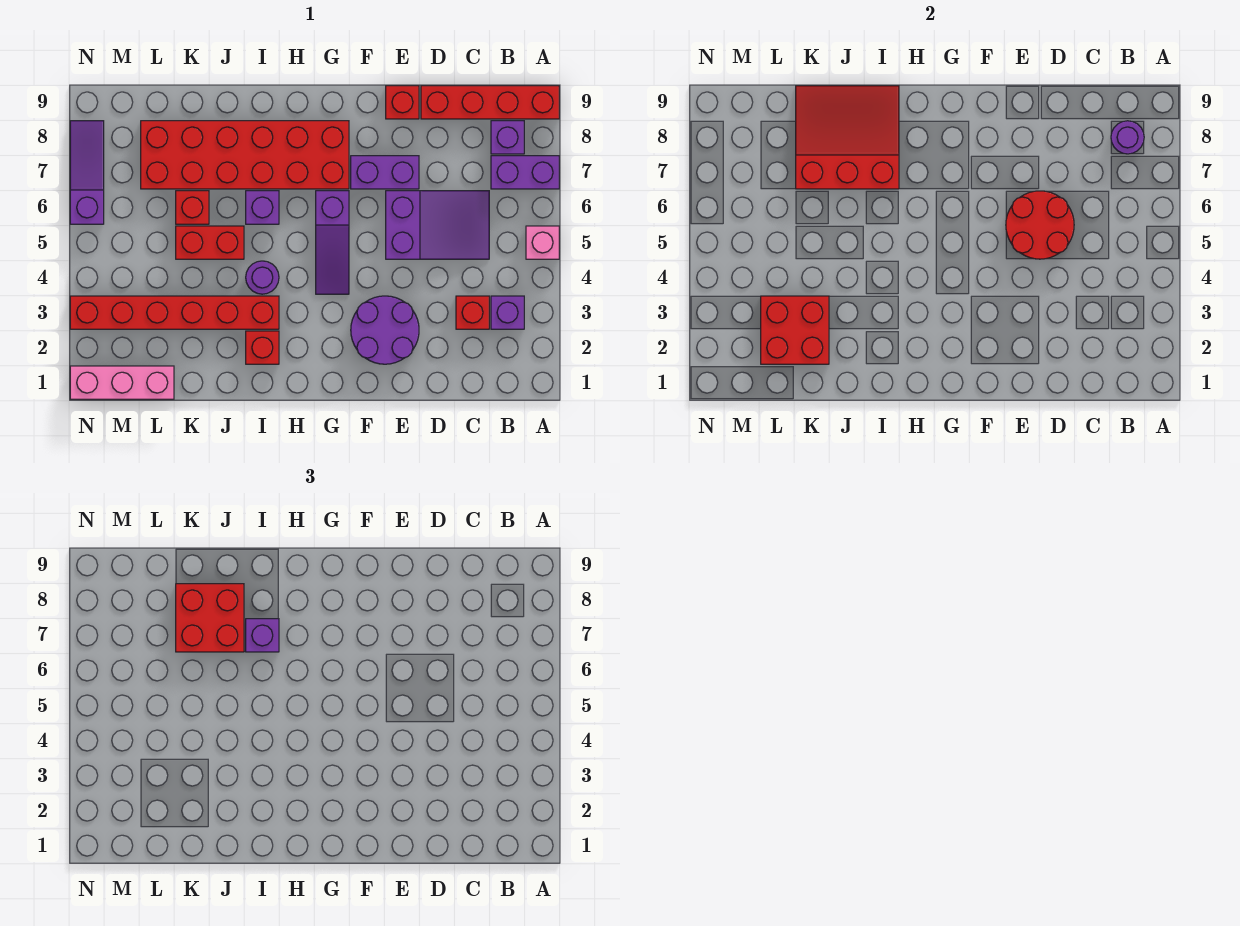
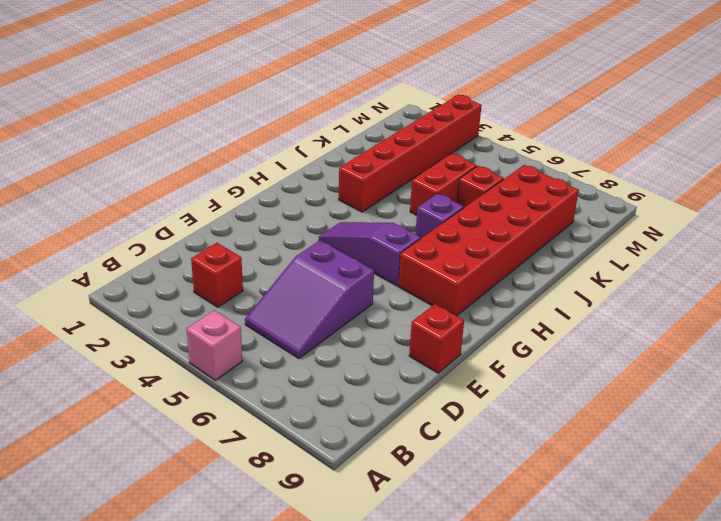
none -> purple 1x2 brick [491,156,559,189]
none -> red 1x4 brick [421,86,559,119]
none -> purple 1x1 brick [491,296,524,329]

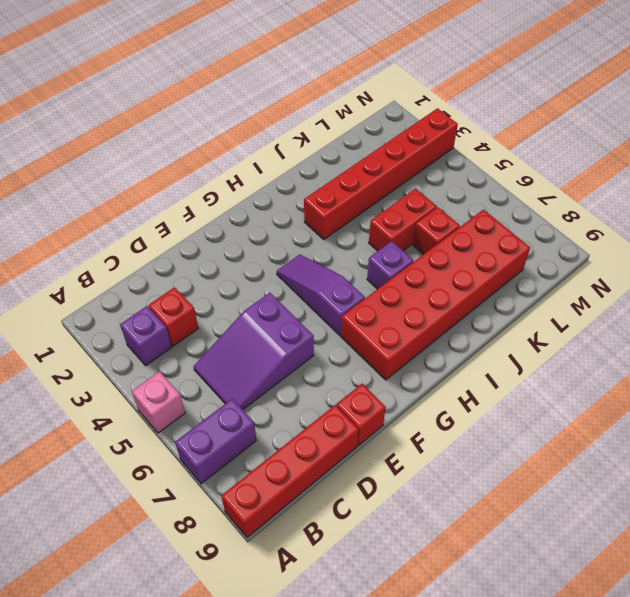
none -> purple 1x1 brick [491,121,524,154]
none -> purple 2x2 round brick [351,296,419,364]
none -> purple 1x2 brick [351,156,419,189]

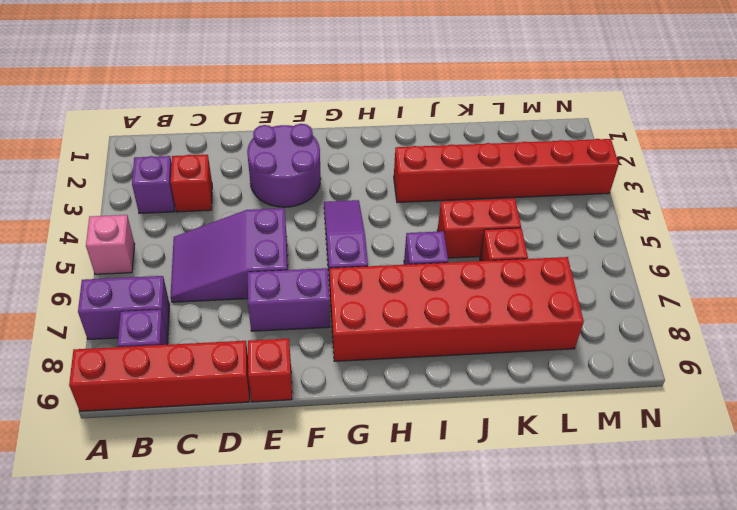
none -> red 1x1 brick [246,331,279,364]
none -> purple 1x1 round brick [246,261,279,294]
none -> pink 1x3 brick [70,366,174,399]

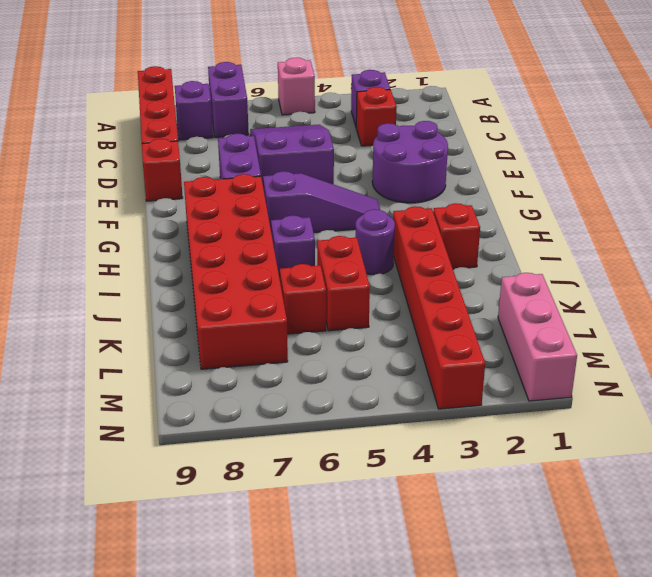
none -> purple 1x3 slope [70,121,104,224]
none -> purple 1x1 round brick [1111,121,1144,154]
none -> red 2x2 round brick [1006,191,1074,259]

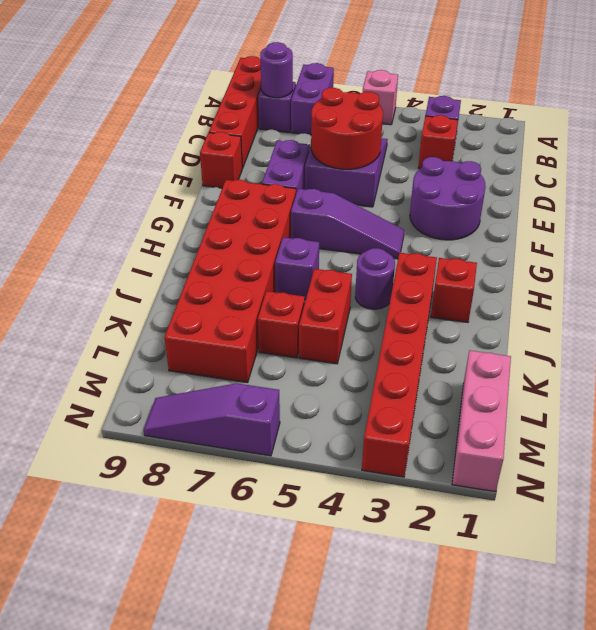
none -> red 3x3 slope [796,86,899,189]
none -> red 2x2 brick [761,296,829,364]
none -> purple 1x1 brick [246,619,279,652]

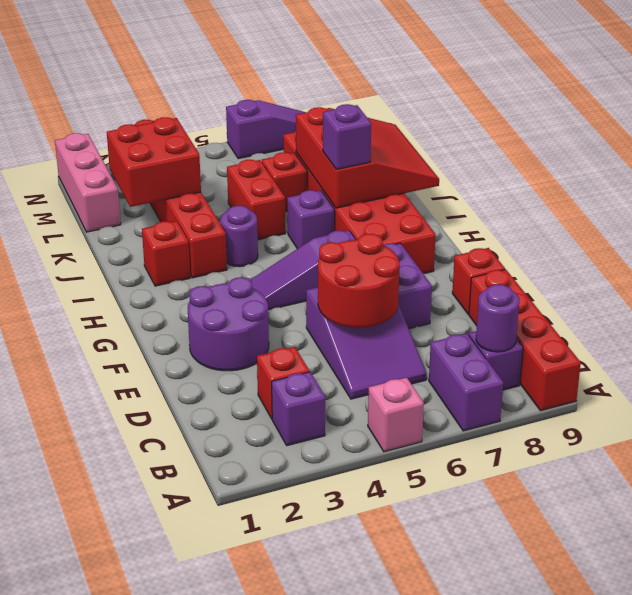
none -> red 2x2 brick [176,584,244,652]

